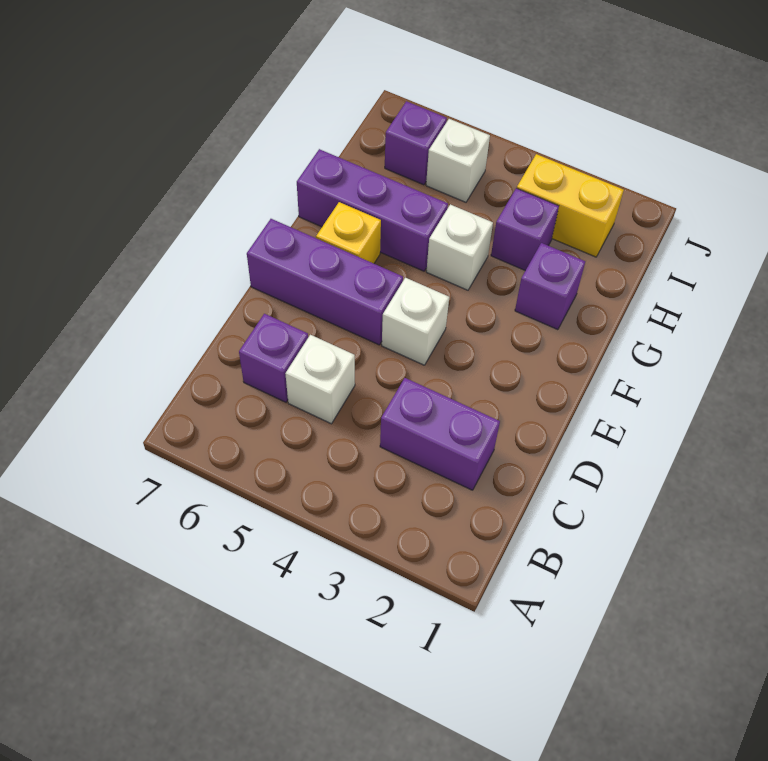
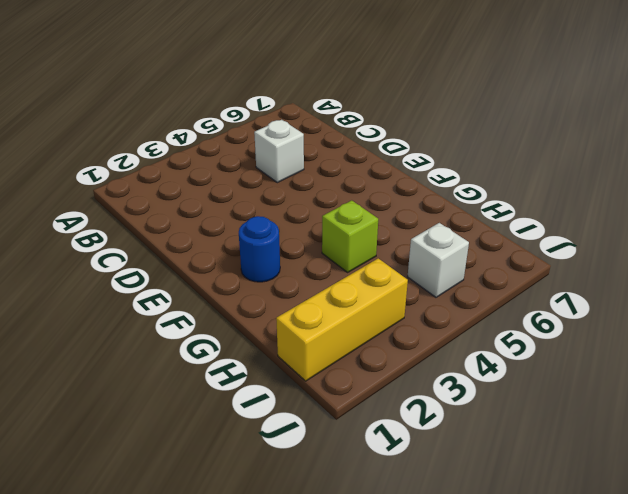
blue 1x1 round brick [239,216,280,282] -> none
lime 1x1 brick [322,200,378,272] -> white 1x1 brick [426,204,493,290]
yellow 1x3 brick [276,258,408,381] -> yellow 1x2 brick [517,154,624,257]
none -> purple 1x2 brick [380,378,500,490]
none -> purple 1x1 brick [239,314,308,402]
none -> white 1x1 brick [382,278,449,365]

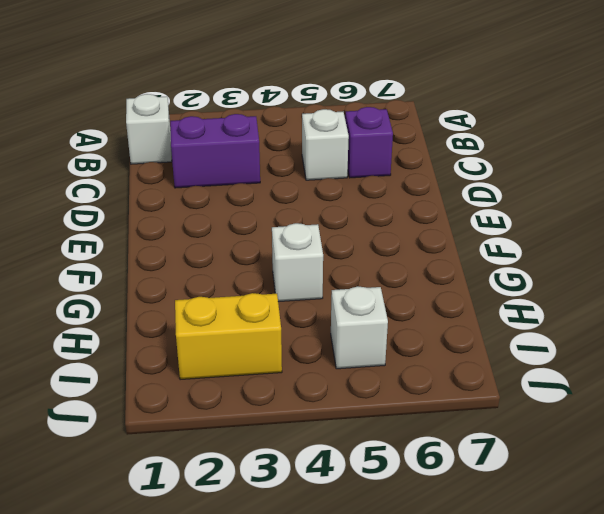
white 1x1 brick [126,94,172,164] -> white 1x1 brick moved to [382,278,449,365]
none -> purple 1x3 brick [247,219,403,345]
none -> yellow 1x1 brick [316,202,381,264]
none -> purple 1x1 brick [515,243,585,330]

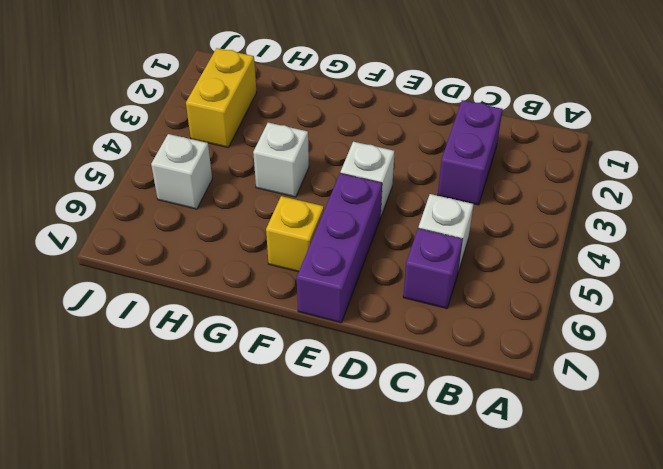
none -> purple 1x1 brick [515,243,585,330]
none -> purple 1x3 brick [297,149,448,271]
none -> purple 1x1 brick [491,188,559,271]

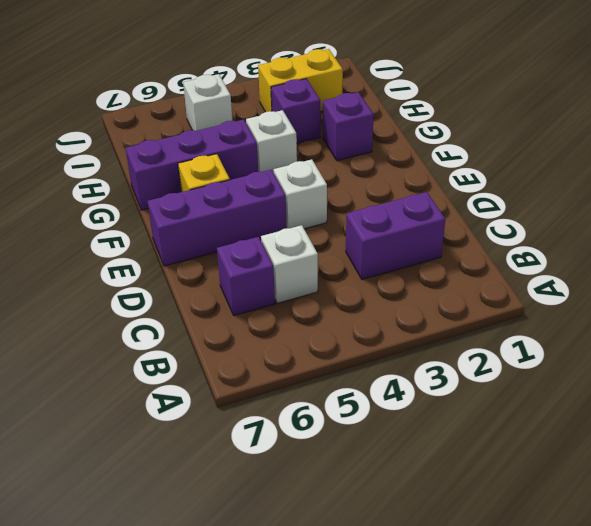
none -> purple 1x1 brick [385,101,447,185]

